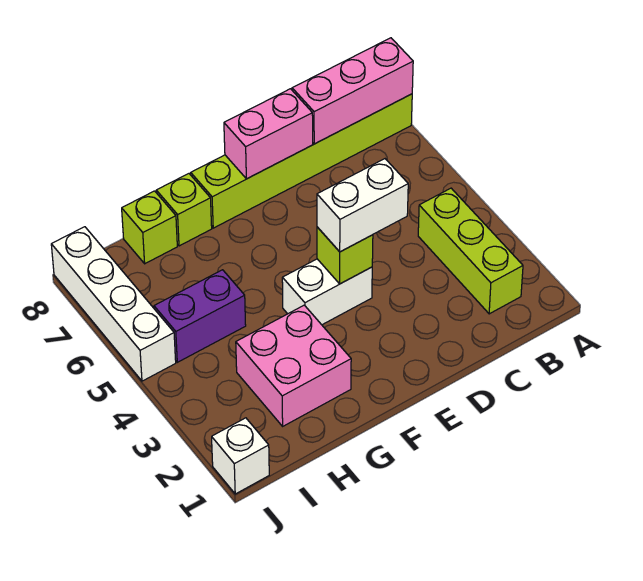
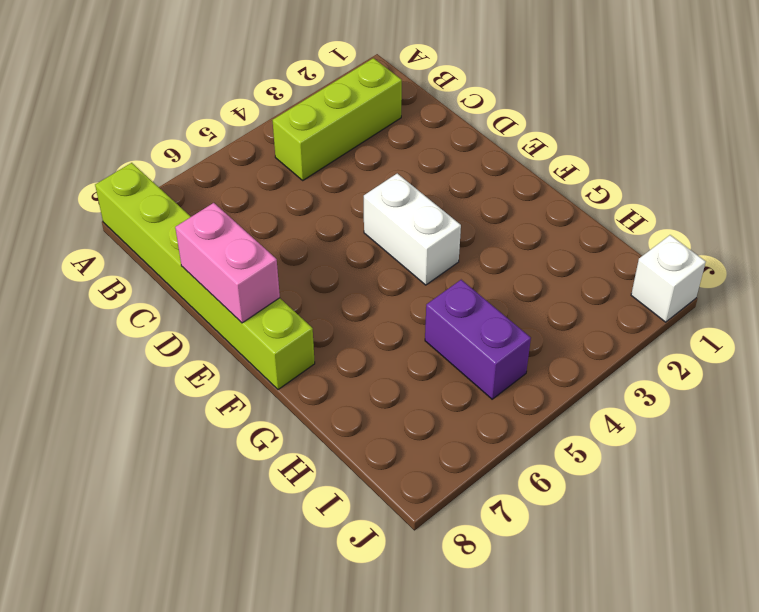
none -> pink 2x2 brick [236,305,351,426]
none -> lime 1x1 brick [156,174,212,246]
none -> lime 1x1 brick [122,191,177,264]

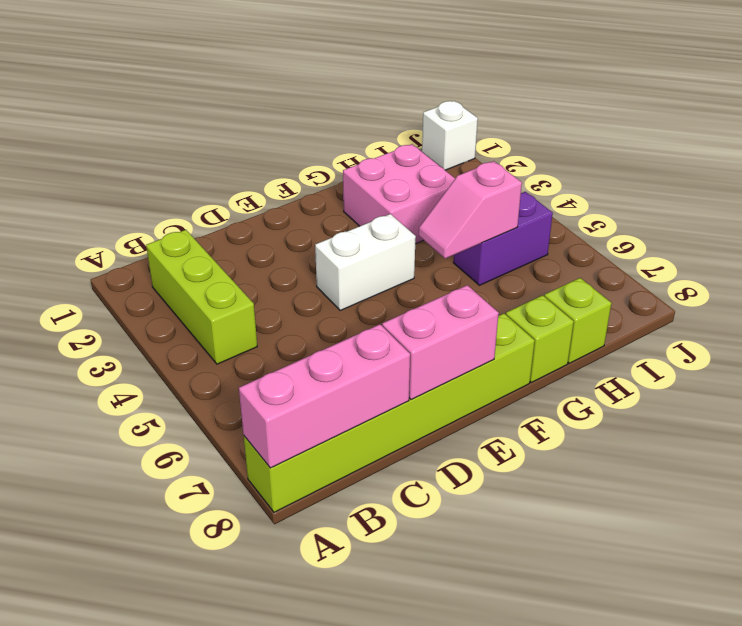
pink 1x2 slope [419,161,522,259] -> none
none -> white 1x4 brick [51,227,176,381]
none -> lime 1x1 brick [317,227,373,284]
none -> white 1x2 brick [317,159,408,252]

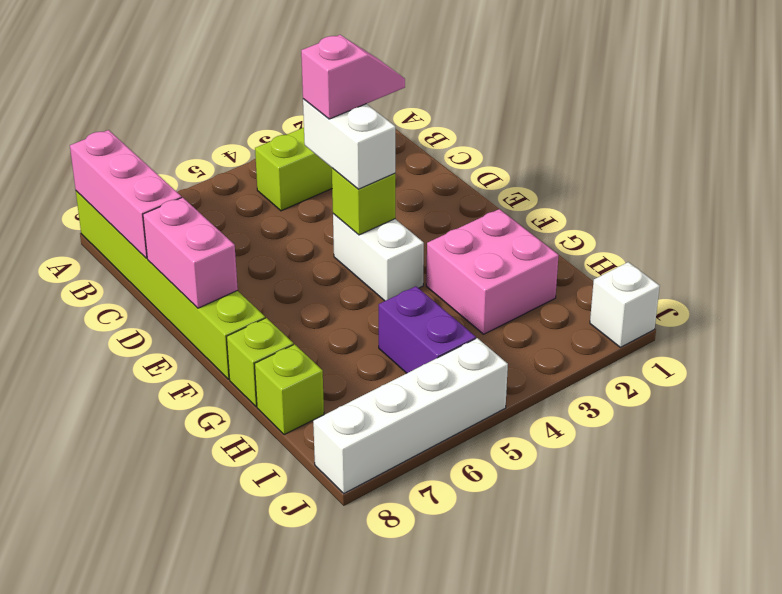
pink 1x2 slope [301,35,405,119] -> none

